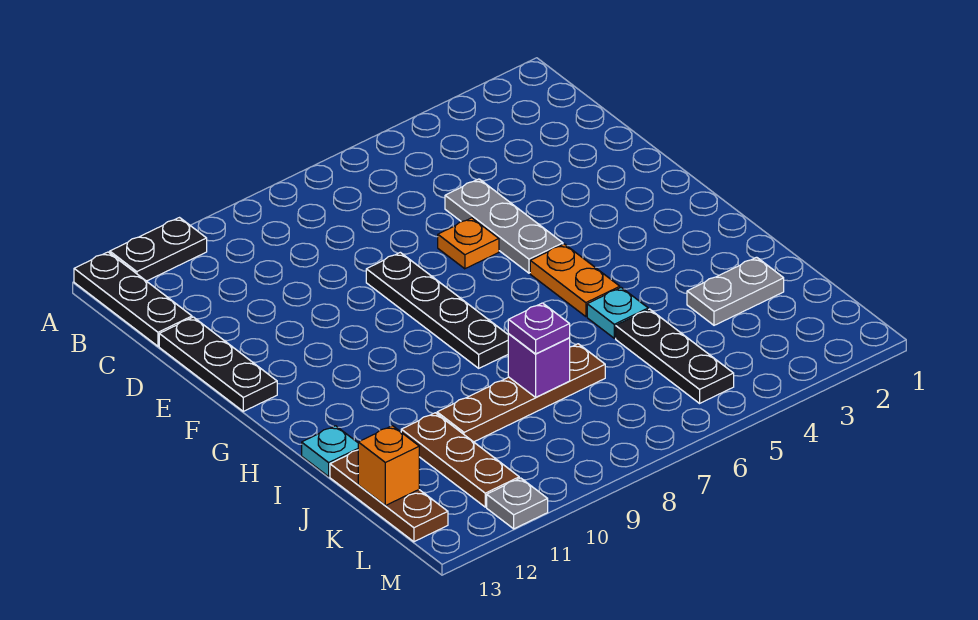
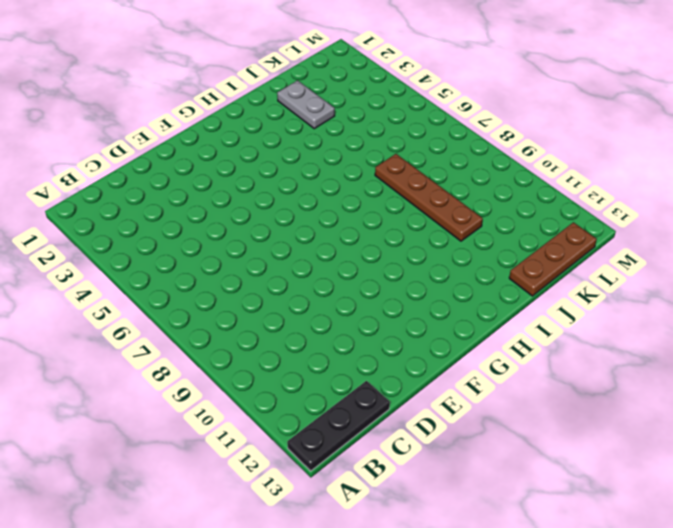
none -> black 1x2 plate [110,218,207,281]
none -> grey 1x3 plate [445,179,563,273]
none -> black 1x3 plate [159,317,277,411]

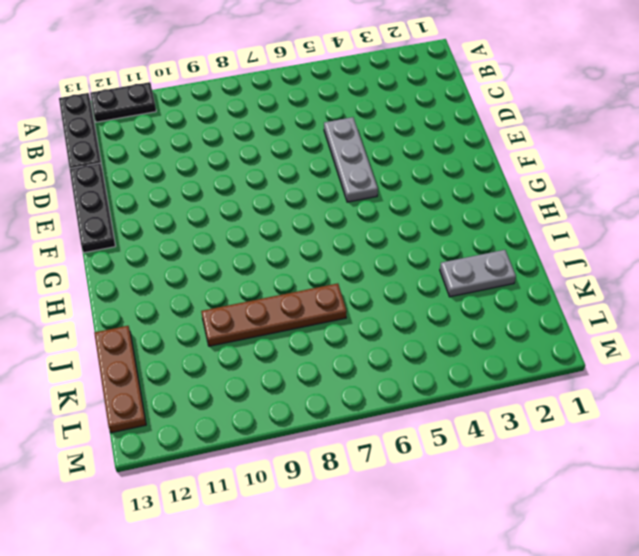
none -> orange 1x1 plate [438,218,499,269]
none -> black 1x4 plate [366,252,508,368]
none -> orange 1x2 plate [530,244,620,317]

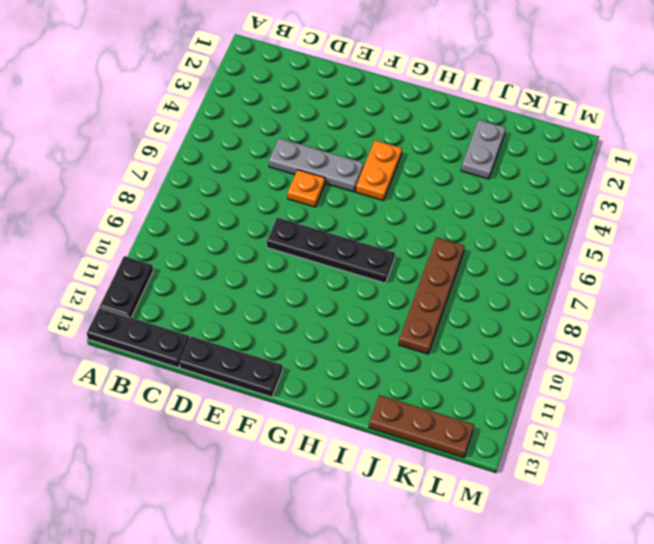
orange 1x2 plate [356,140,402,201] -> orange 1x2 plate turned to [530,244,620,317]
none -> cyan 1x1 plate [587,288,648,338]
none -> cyan 1x1 plate [302,426,358,476]
none -> black 1x3 plate [616,309,734,403]

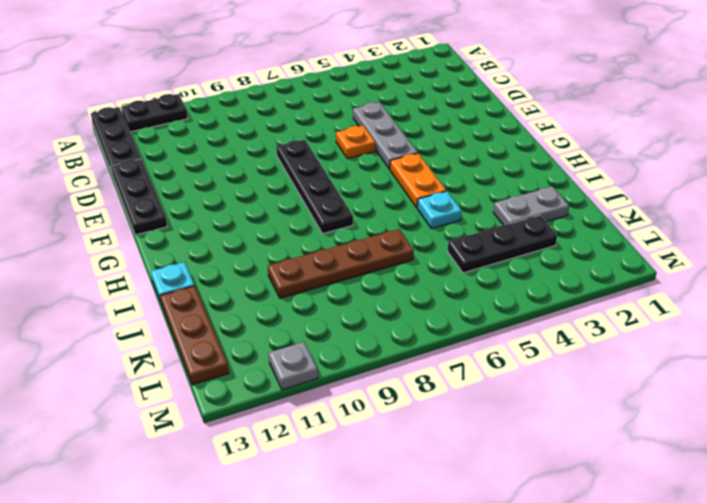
black 1x3 plate [447,215,557,273] -> black 1x3 plate turned to [616,309,734,403]
none -> brown 1x3 plate [401,413,519,507]
none -> purple 1x1 brick [508,334,570,397]
none -> orange 1x1 brick [358,426,419,506]

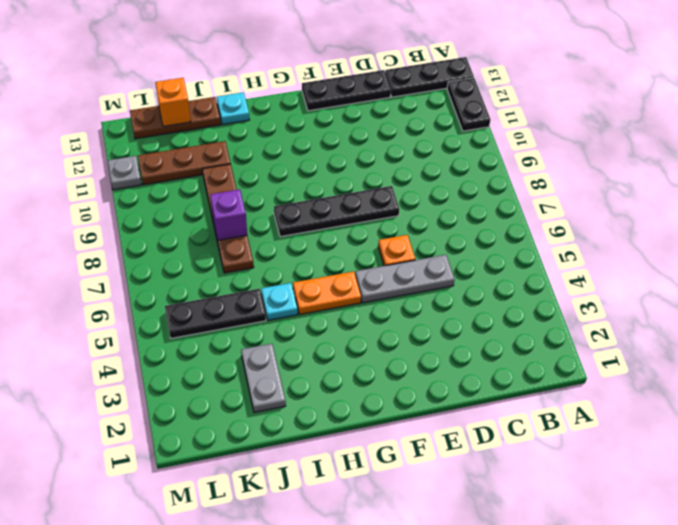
none -> purple 1x1 plate [508,303,570,354]

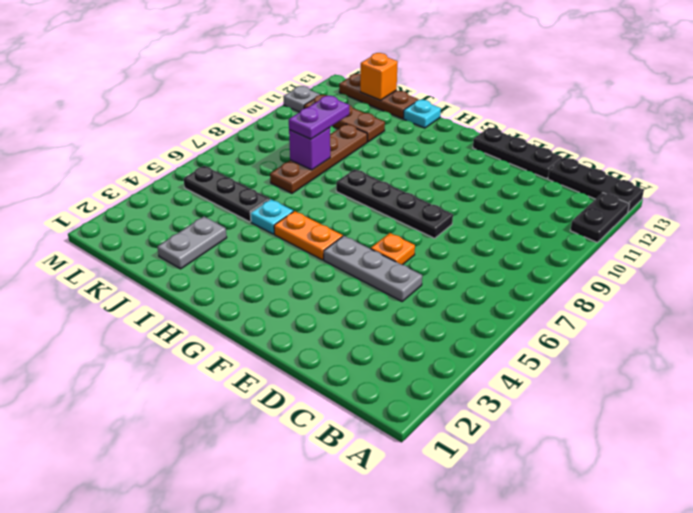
purple 1x2 plate [289,96,349,139] -> purple 1x1 plate [508,303,570,354]

